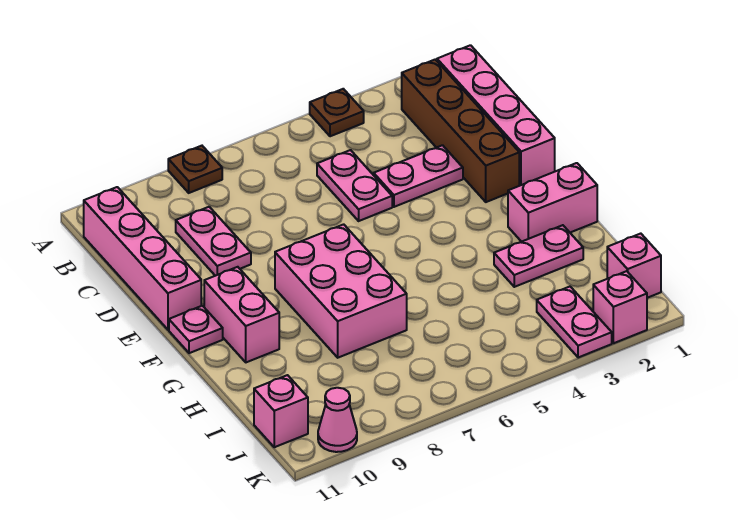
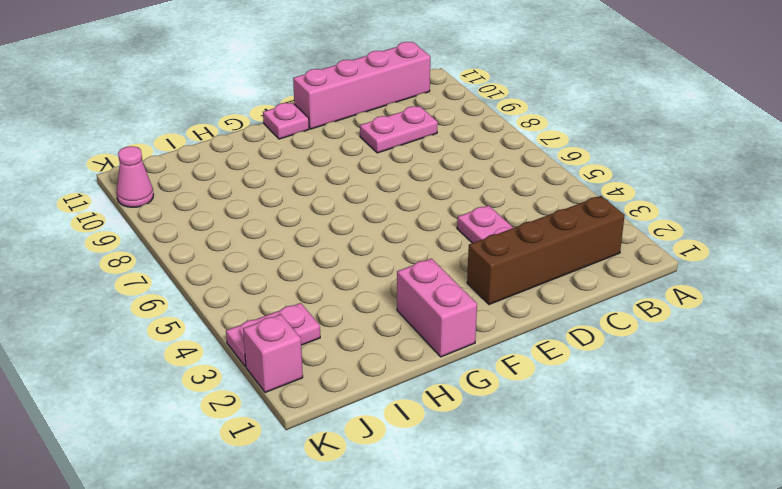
none -> brown 1x1 plate [310,89,364,136]
none -> brown 1x1 plate [168,146,222,193]
none -> pink 1x4 brick [437,45,555,186]

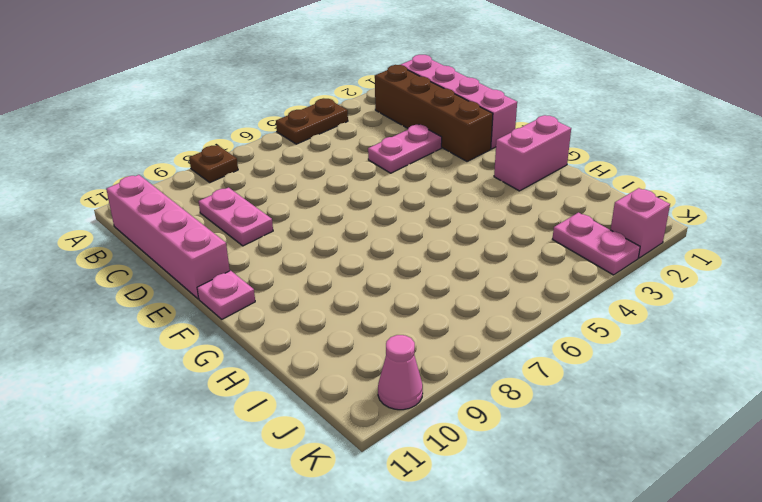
brown 1x2 plate [276,99,348,144] -> brown 1x1 plate [310,89,364,136]
none -> pink 1x2 plate [317,150,392,221]
none -> pink 2x3 brick [275,224,407,358]
none -> pink 1x2 brick [204,267,279,362]

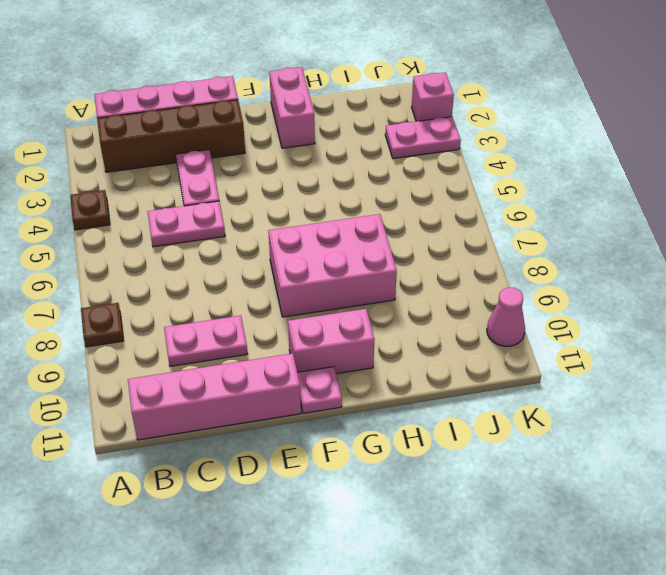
none -> pink 1x2 plate [494,225,583,287]
none -> pink 1x1 brick [607,234,661,298]
none -> pink 1x1 brick [254,375,308,447]

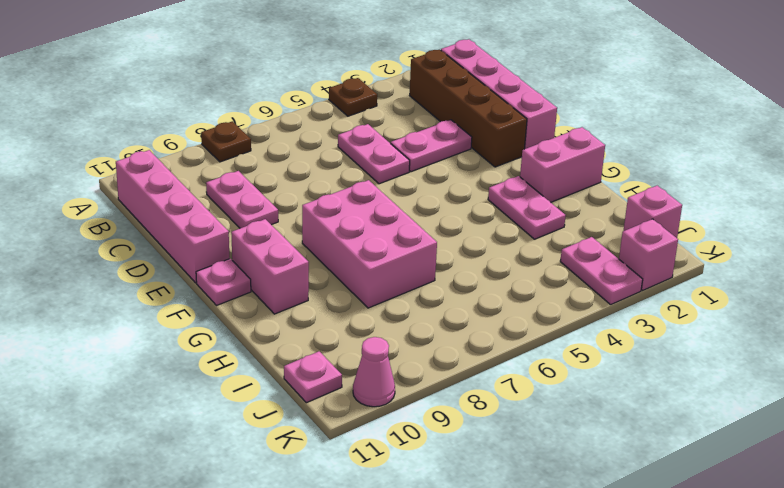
pink 1x2 plate [488,176,566,239] -> pink 1x2 plate turned to [494,225,583,287]
pink 1x1 plate [284,351,342,403] -> pink 1x1 brick [254,375,308,447]

